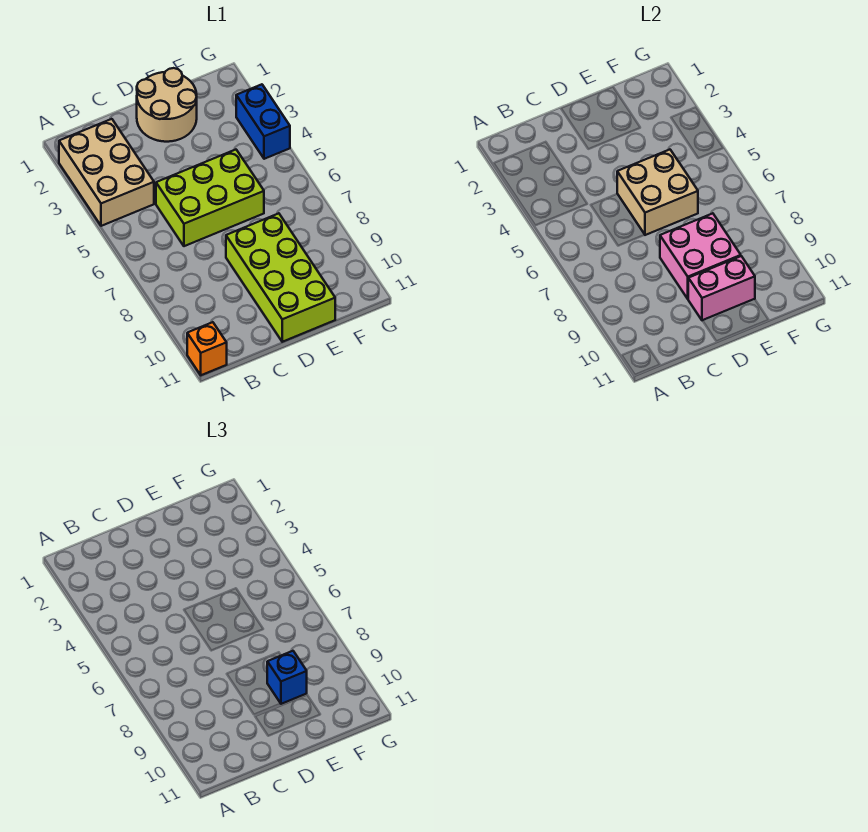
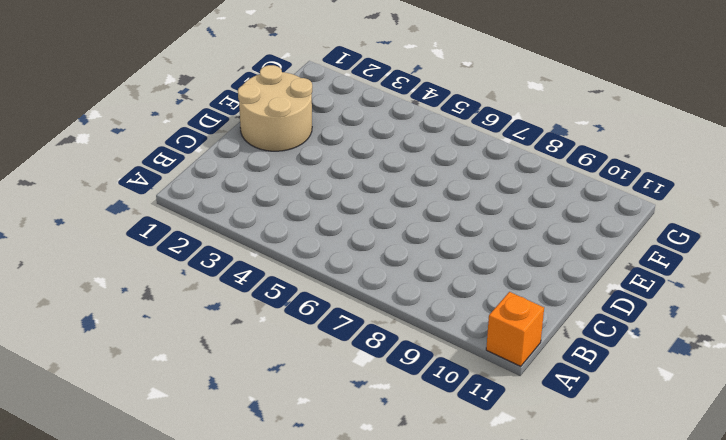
none -> tan 2x3 brick [59,119,154,226]
none -> lime 2x3 brick [156,150,264,246]

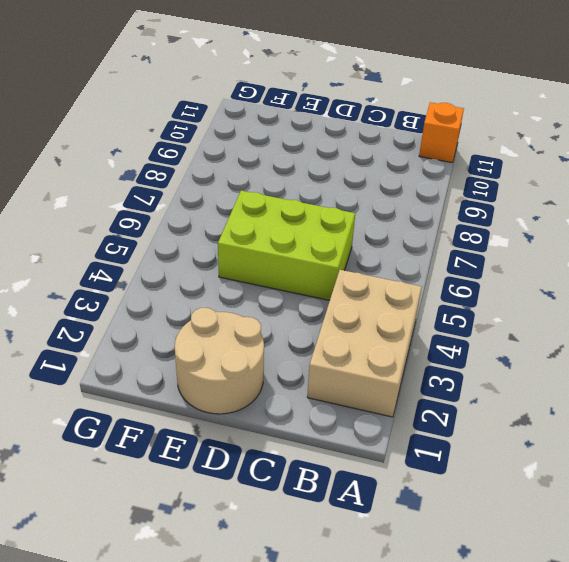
none -> lime 2x4 brick [226,213,335,342]
none -> blue 1x2 brick [236,84,290,159]

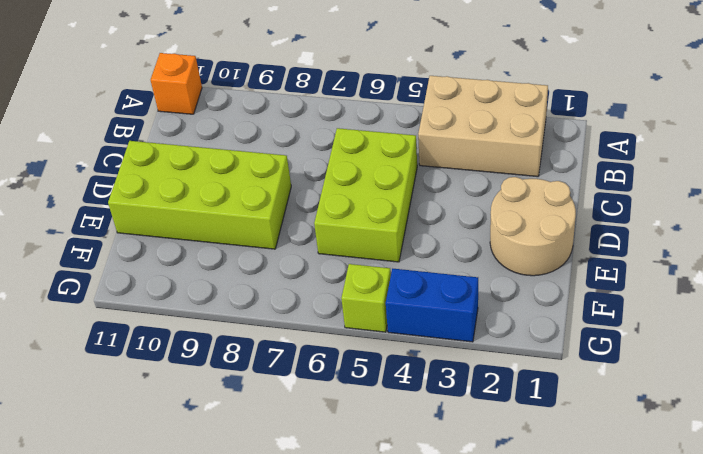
lime 1x1 brick [341,264,391,332] -> none
none -> tan 2x2 brick [617,150,698,235]
none -> pink 2x2 brick [660,213,741,299]

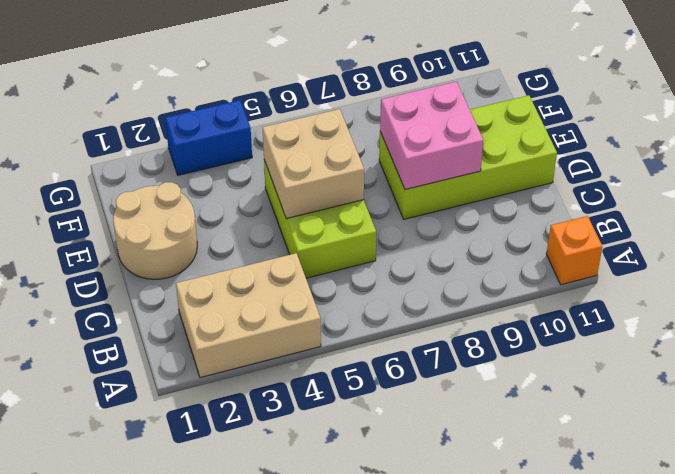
none -> pink 1x2 brick [688,256,755,320]
none -> blue 1x1 brick [267,651,307,704]

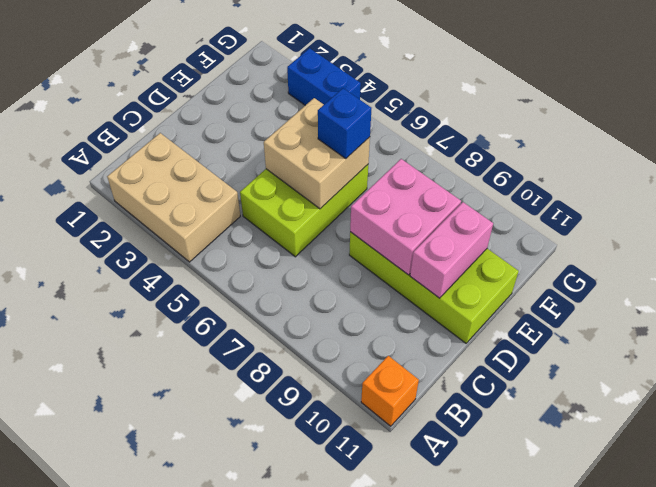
blue 1x1 brick [318,88,372,158] -> blue 1x1 brick moved to [267,651,307,704]
none -> tan 2x2 round brick [137,68,197,142]

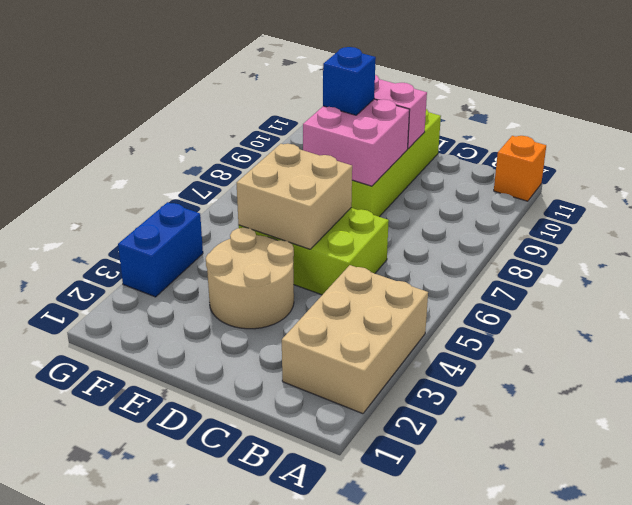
tan 2x2 round brick [206,228,294,329] -> tan 2x2 round brick moved to [137,68,197,142]

